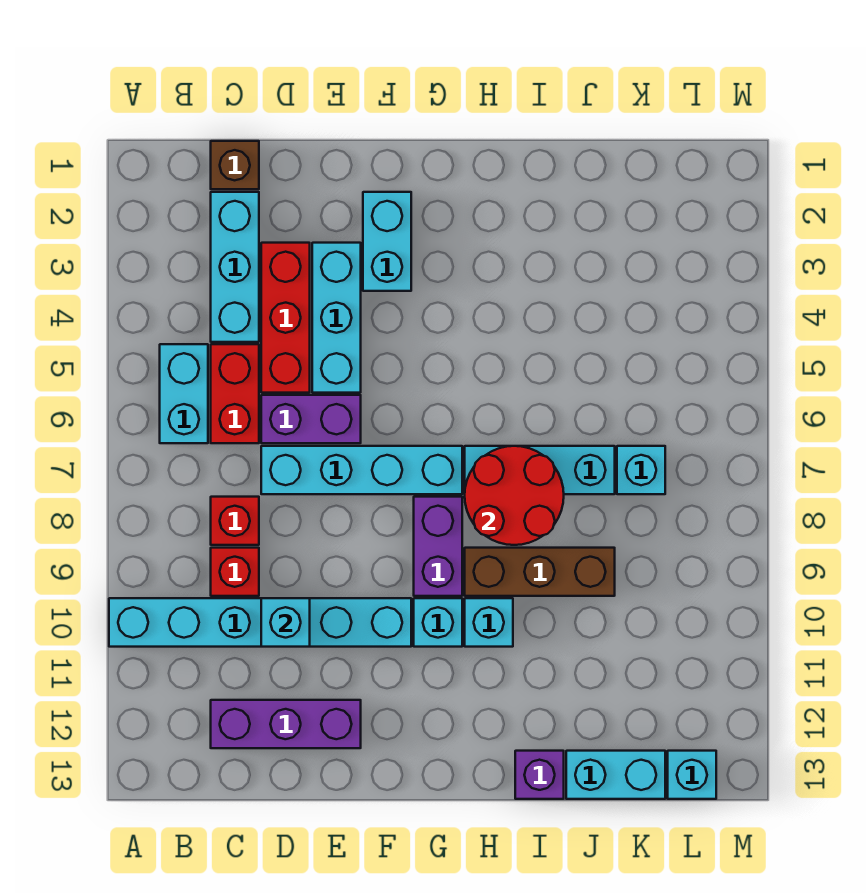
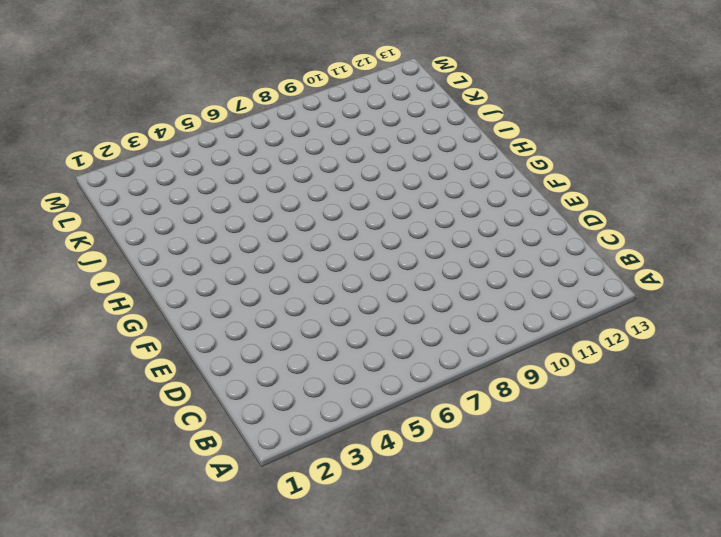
none -> cyan 1x6 brick [109,598,411,647]
none -> cyan 1x2 brick [160,344,208,443]
none -> brown 1x1 brick [211,141,259,189]

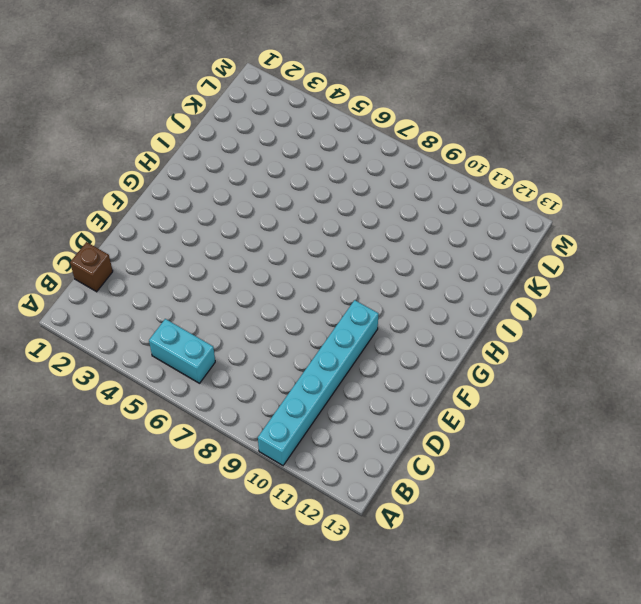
none -> cyan 1x3 brick [211,192,259,342]
none -> red 1x2 brick [211,344,259,443]
none -> red 1x1 brick [211,497,259,545]

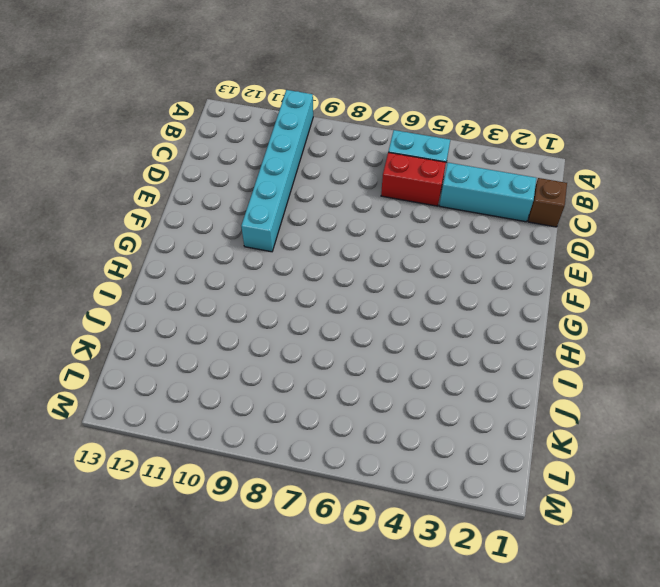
none -> red 1x1 brick [211,497,259,545]
none -> red 1x1 brick [211,548,259,596]
none -> purple 1x3 brick [211,700,361,748]

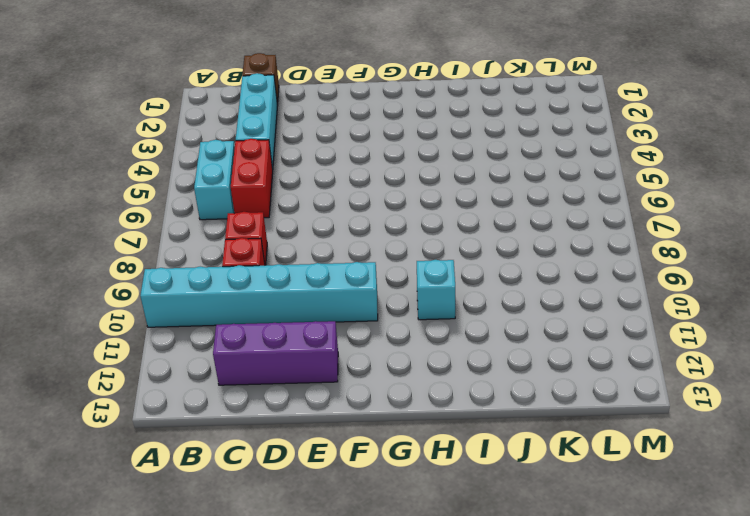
none -> red 1x3 brick [261,243,310,393]
none -> purple 1x2 brick [261,395,361,443]
none -> cyan 1x4 brick [261,446,462,494]

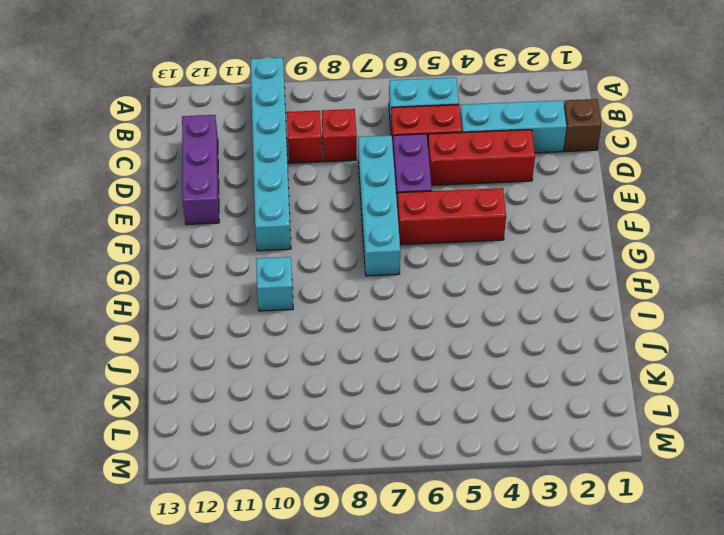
red 1x3 brick [397,188,506,245] -> none
none -> cyan 1x3 brick [312,243,361,393]
none -> cyan 1x2 brick [363,192,411,291]
none -> purple 1x2 brick [414,497,462,596]

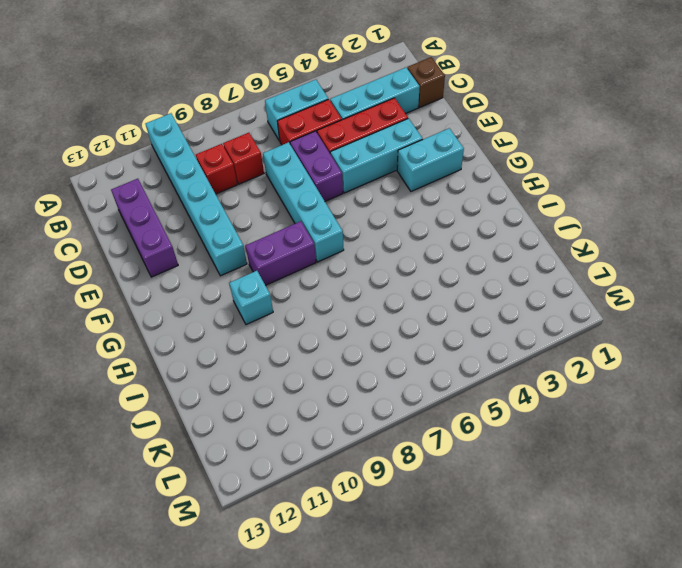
none -> cyan 1x1 brick [414,598,462,647]
none -> cyan 1x3 brick [465,446,615,494]
none -> brown 1x3 brick [465,548,615,596]

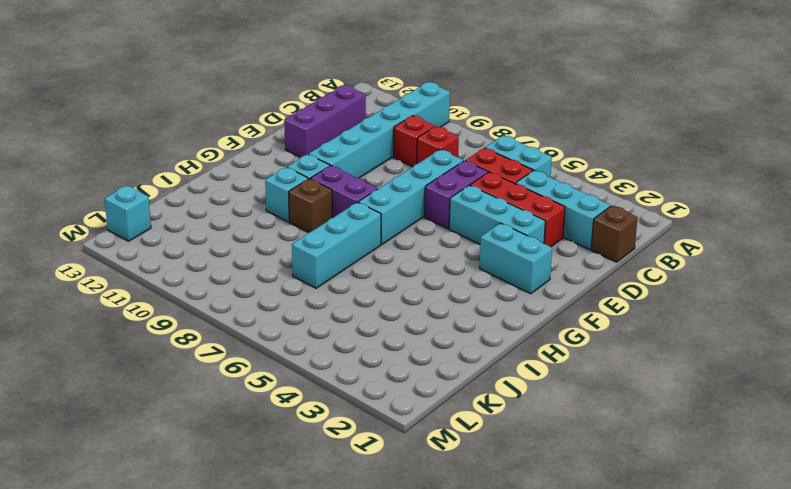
brown 1x1 brick [289,179,333,233] -> brown 1x3 brick [465,548,615,596]
none -> purple 1x1 brick [515,751,564,799]
none -> cyan 1x2 brick [566,751,665,799]
none -> cyan 1x1 brick [617,446,665,494]

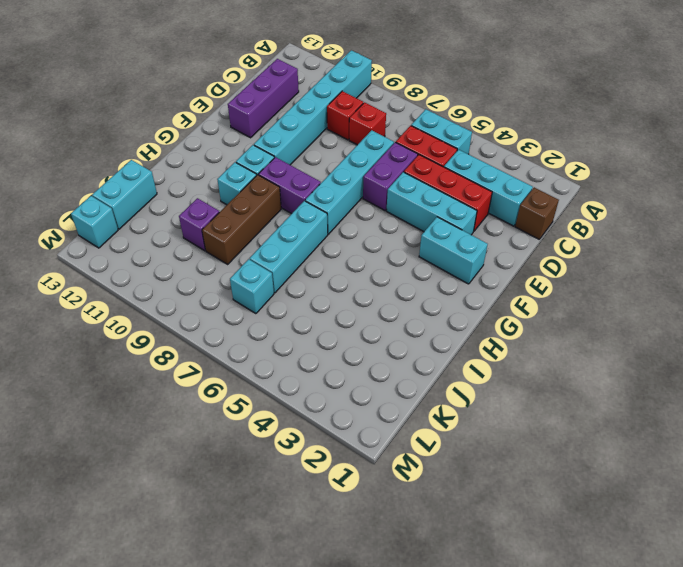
purple 1x1 brick [179,198,219,251] -> purple 1x1 brick moved to [515,751,564,799]
none -> cyan 1x1 brick [261,598,310,647]
none -> red 2x2 round brick [465,446,564,545]

